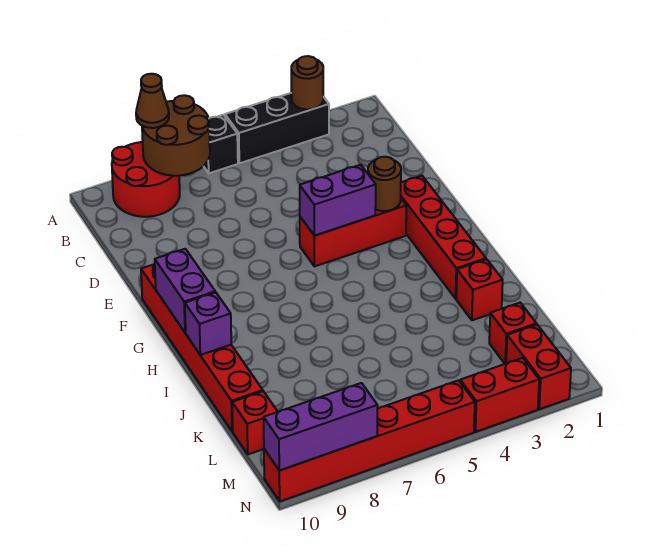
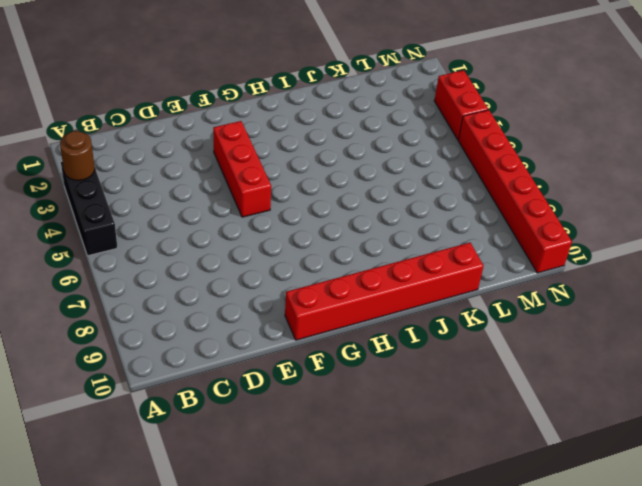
none -> black 1x1 brick [204,115,238,173]
none -> red 2x2 round brick [112,142,180,217]
none -> red 1x4 brick [401,176,486,299]

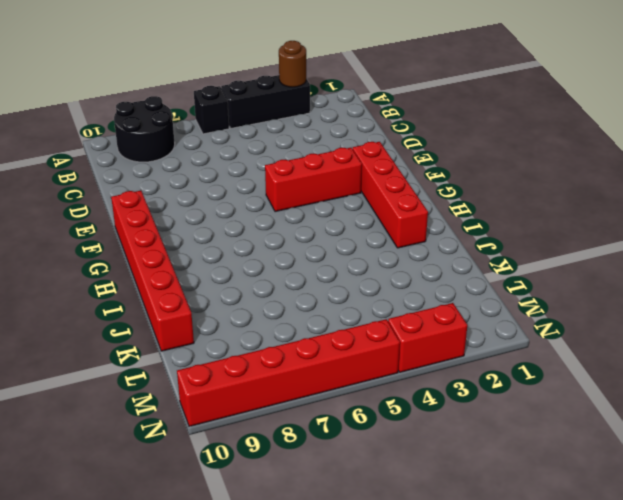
black 2x2 round brick [114,96,175,162] -> red 2x2 round brick [112,142,180,217]
none -> red 1x1 brick [456,259,503,320]
none -> red 1x1 brick [489,303,536,364]
none -> red 1x1 brick [232,391,278,454]

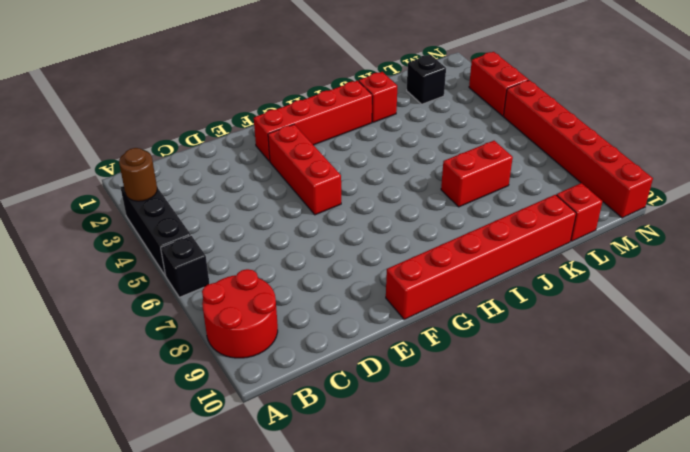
red 1x2 brick [441,141,513,207] -> red 1x2 brick moved to [506,325,571,409]
black 1x1 brick [407,55,446,104] -> red 1x1 brick [489,303,536,364]
none -> brown 2x2 round brick [142,95,210,176]
none -> brown 1x1 round brick [368,157,401,211]
none -> purple 1x2 brick [300,165,376,236]

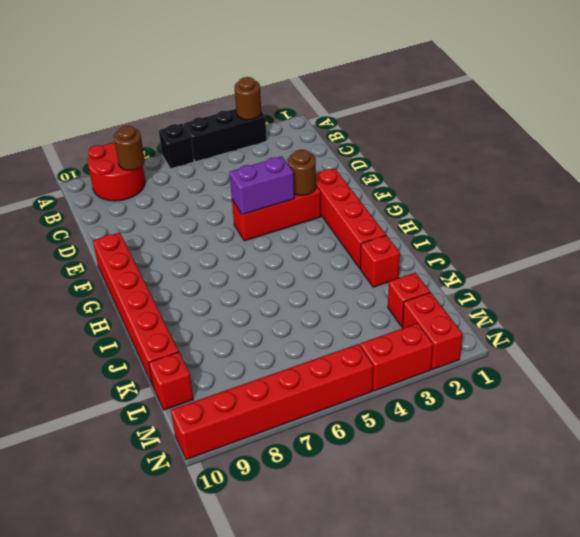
brown 1x1 round brick [114,126,145,170] -> brown 2x2 round brick [142,95,210,176]
none -> purple 1x2 brick [155,249,215,333]
none -> purple 1x1 brick [185,292,231,355]
none -> purple 1x3 brick [264,383,378,471]

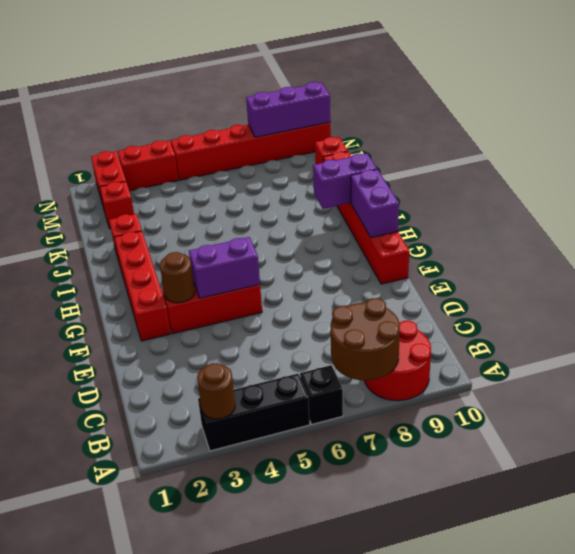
purple 1x2 brick [313,154,377,209] -> purple 1x1 brick [185,292,231,355]
none -> brown 1x1 cone [136,74,169,128]

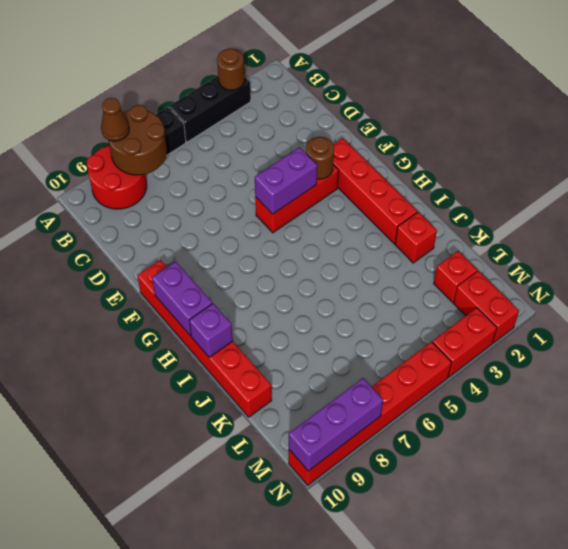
none -> red 1x1 brick [232,391,278,454]

